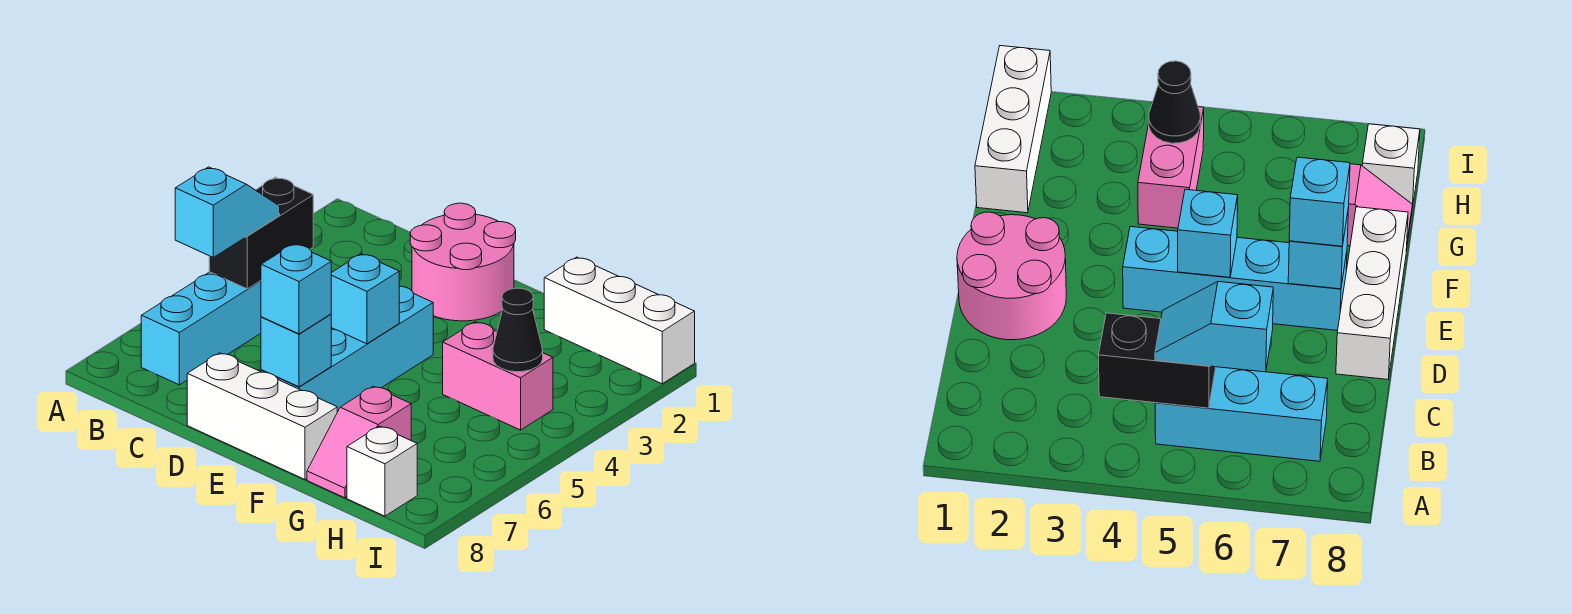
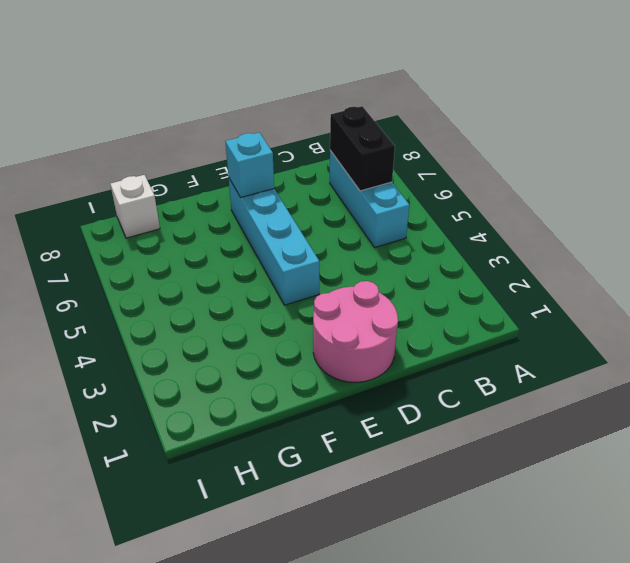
black 1x2 brick [330,106,395,191] -> black 1x2 brick moved to [209,177,313,289]
none -> white 1x3 brick [187,353,337,479]
none -> white 1x3 brick [544,257,695,384]
none -> pink 1x2 brick [443,322,553,430]

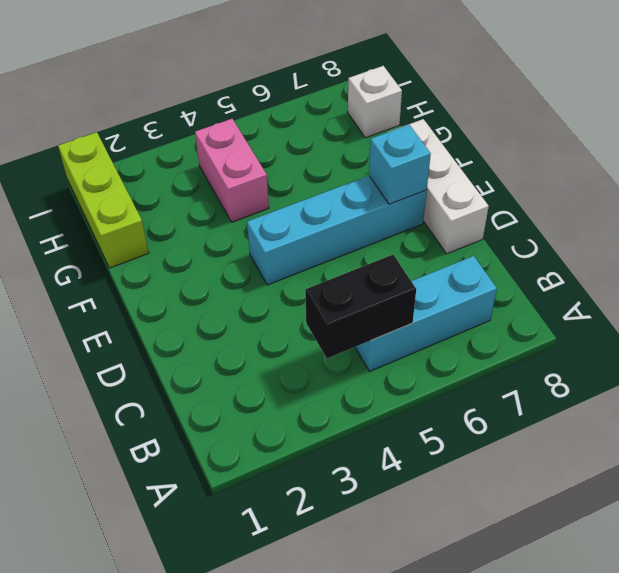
lime 1x3 brick [58,132,149,268] -> white 1x3 brick [544,257,695,384]
none -> pink 2x2 round brick [410,203,516,321]
none -> pink 1x2 slope [307,386,411,498]
none -> cyan 1x1 brick [331,254,399,344]

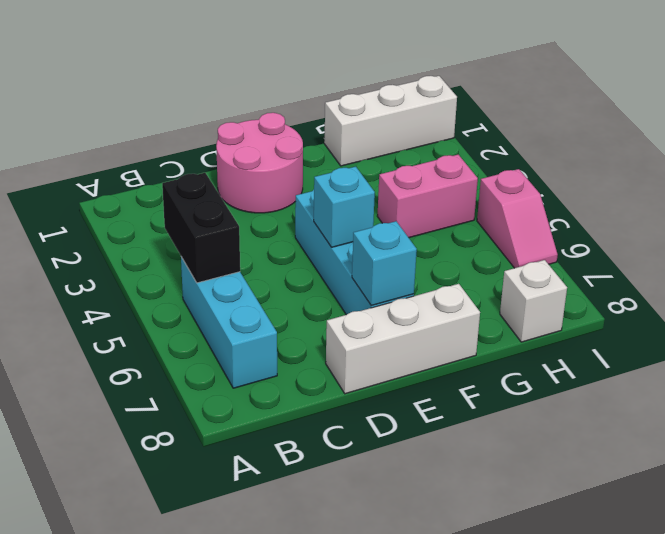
pink 1x2 slope [477,169,558,268] -> pink 1x2 slope moved to [307,386,411,498]
none -> black 1x1 cone [493,288,543,372]
none -> cyan 1x2 slope [175,167,280,257]
none -> cyan 1x1 brick [261,244,331,334]

